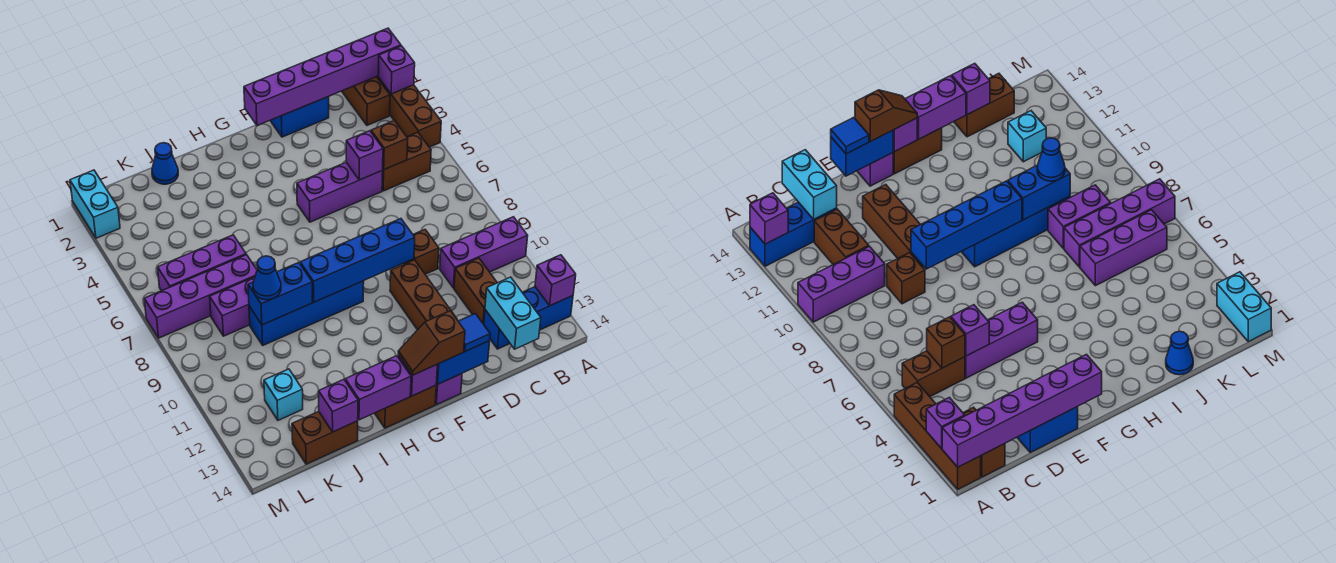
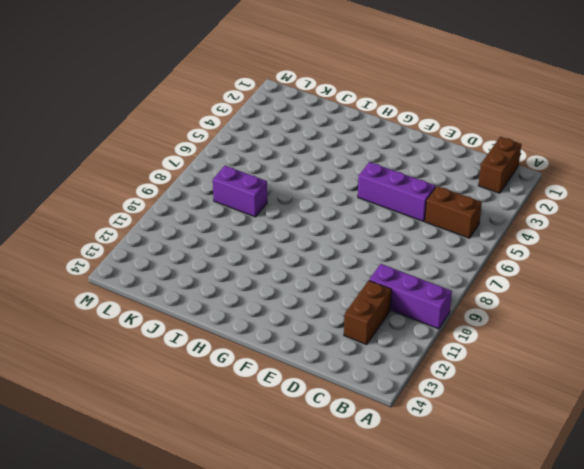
none -> brown 1x4 brick [377,76,441,147]
none -> blue 1x3 brick [484,287,573,349]
none -> blue 1x2 brick [270,97,329,137]
none -> brown 1x1 brick [403,230,439,274]

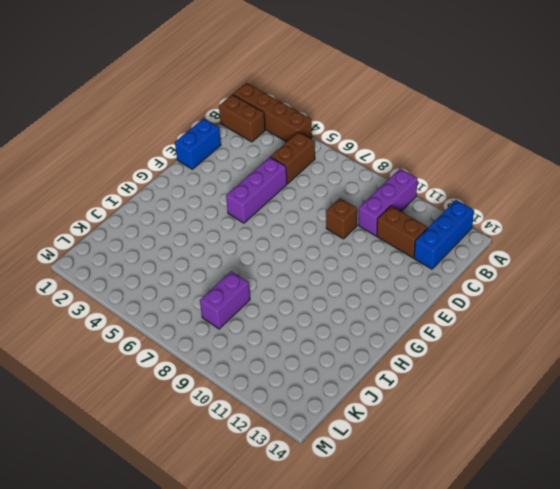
none -> brown 1x3 brick [390,260,457,330]
none -> purple 1x1 brick [435,374,462,405]
none -> blue 1x4 brick [249,281,364,345]
none -> brown 1x2 brick [375,385,436,428]

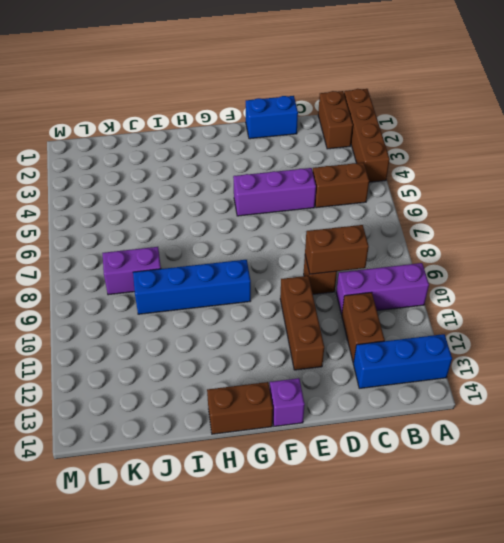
brown 1x2 brick [305,225,369,274] -> brown 1x2 brick moved to [292,412,358,464]
none -> blue 1x1 cone [152,143,178,184]
none -> purple 1x3 brick [158,235,246,291]
none -> purple 1x4 brick [144,255,257,338]
none -> cyan 1x1 brick [264,369,303,420]

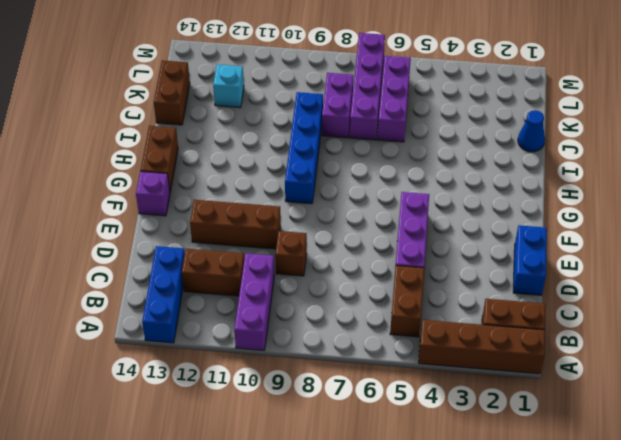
none -> cyan 1x2 brick [70,170,120,238]
none -> purple 1x6 brick [244,28,401,126]
none -> purple 1x1 brick [378,46,415,94]
none -> purple 1x1 brick [535,255,576,305]

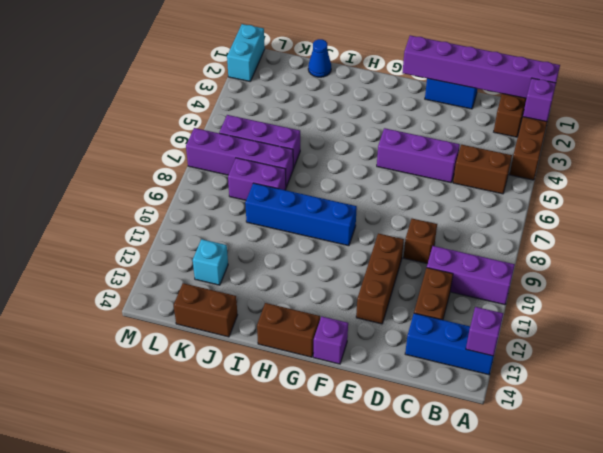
none -> brown 1x1 brick [371,121,408,169]
none -> cyan 1x2 brick [485,277,541,349]
none -> purple 1x1 brick [346,131,383,180]
none -> blue 1x4 brick [300,219,415,302]

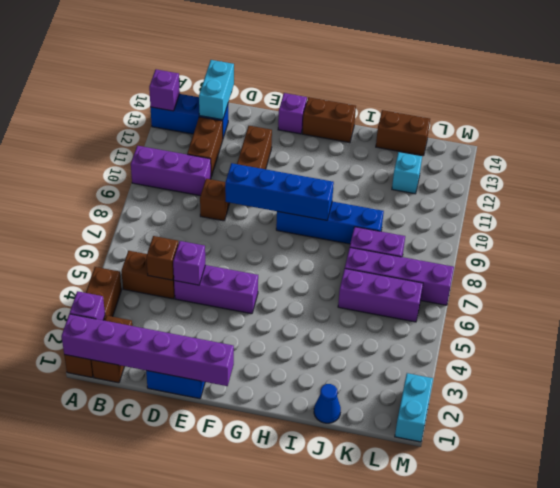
none -> blue 1x2 brick [436,341,489,384]
none -> purple 1x1 brick [398,355,437,396]
none -> purple 1x2 brick [345,356,411,420]
none -> blue 1x2 brick [248,263,312,325]

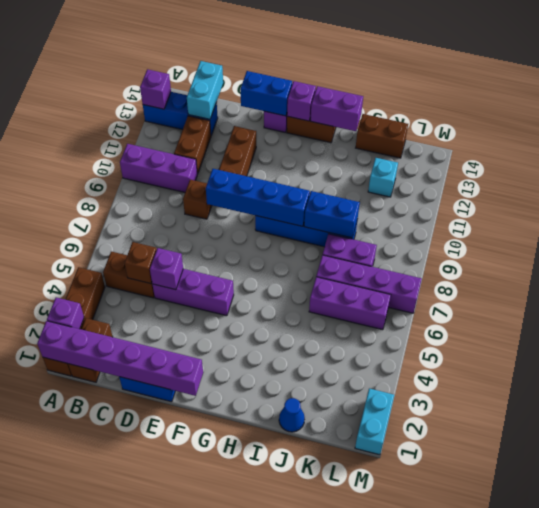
none -> purple 1x1 brick [319,379,358,432]
none -> blue 1x1 tile [458,314,490,351]
none -> brown 1x2 slope [398,311,465,375]
none -> blue 1x1 cone [253,256,281,300]

